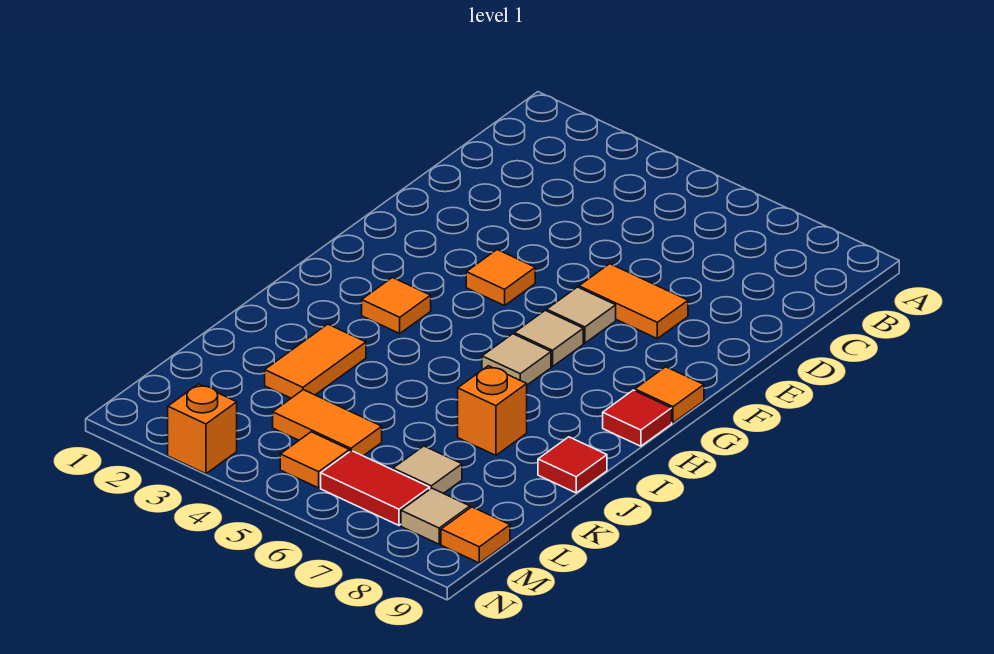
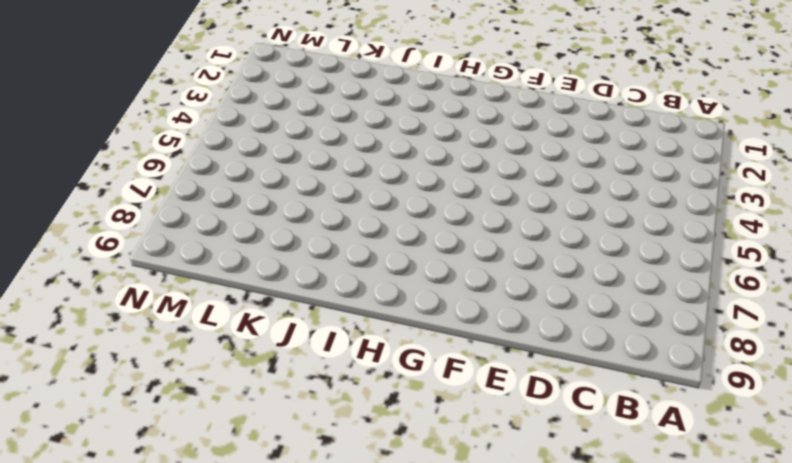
none -> orange 1x2 tile [579,264,688,338]
none -> orange 1x1 tile [466,250,535,306]
none -> tan 1x1 tile [547,287,616,343]

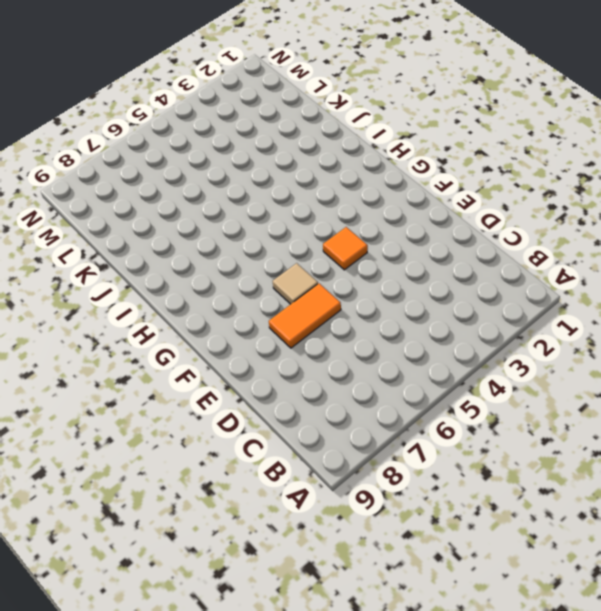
none -> tan 1x1 tile [514,310,583,366]
none -> orange 1x1 tile [635,367,704,423]
none -> orange 1x1 tile [362,277,431,333]

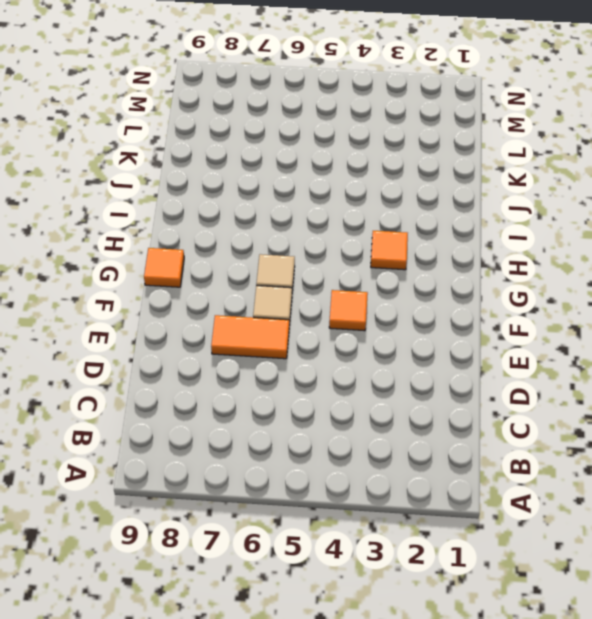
none -> tan 1x1 tile [482,334,551,385]
none -> red 1x1 tile [603,390,672,446]
none -> orange 1x2 tile [265,324,366,398]

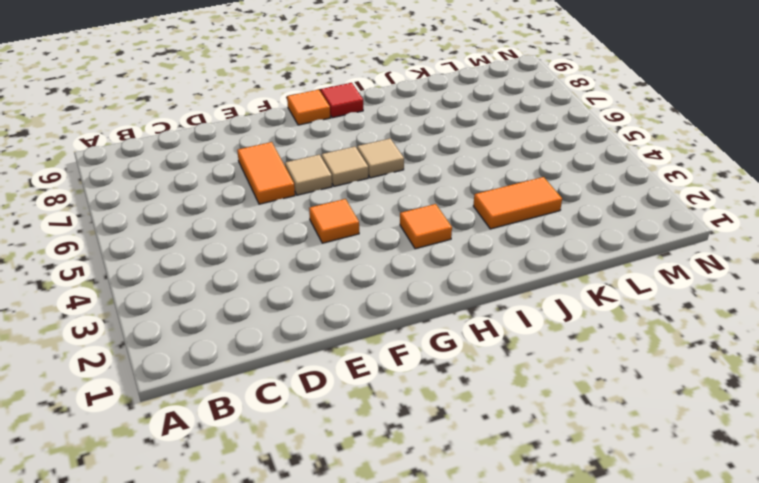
none -> orange 1x1 brick [458,366,527,455]
none -> red 1x1 tile [538,437,607,493]
none -> orange 1x2 tile [273,390,382,456]

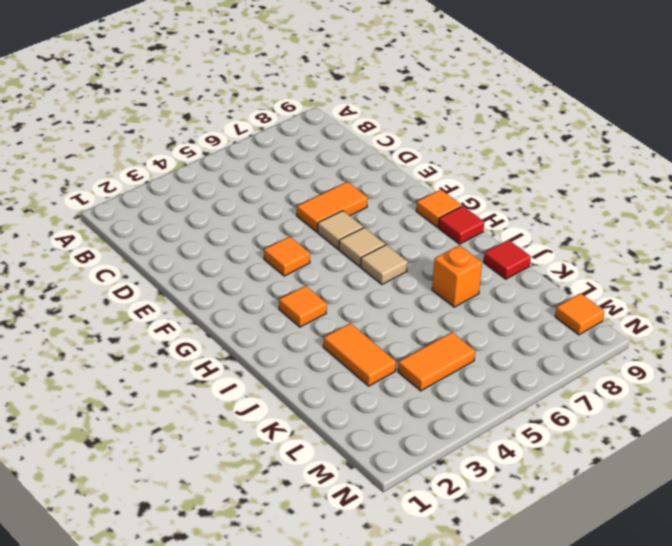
none -> tan 1x1 tile [393,446,462,493]
none -> orange 1x1 tile [280,432,349,488]
none -> red 1x2 tile [321,451,430,525]

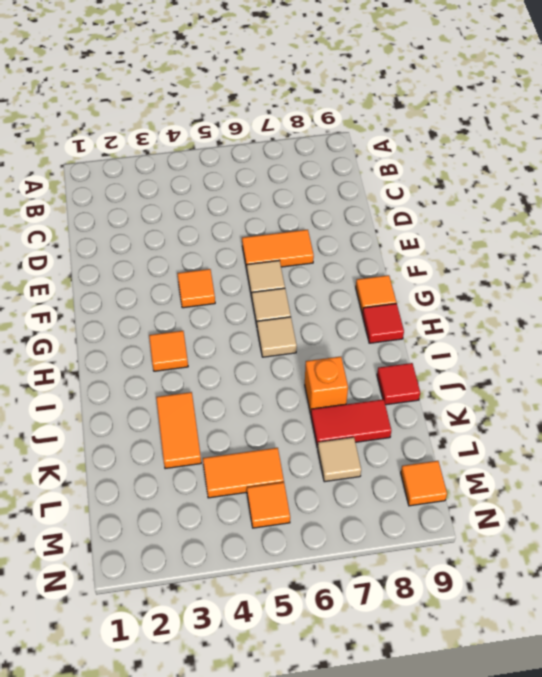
red 1x2 tile [311,399,391,447] -> red 1x2 tile moved to [321,451,430,525]
none -> tan 1x1 tile [401,488,470,544]
none -> orange 1x1 brick [168,384,237,474]

